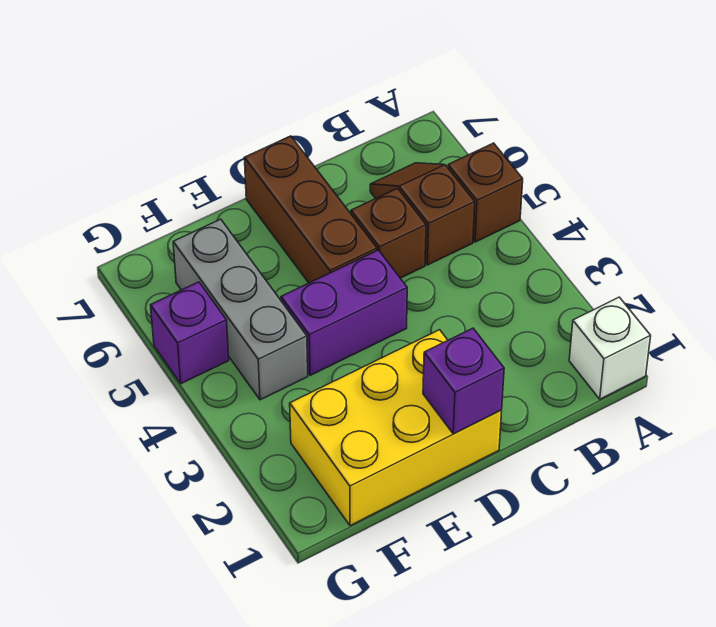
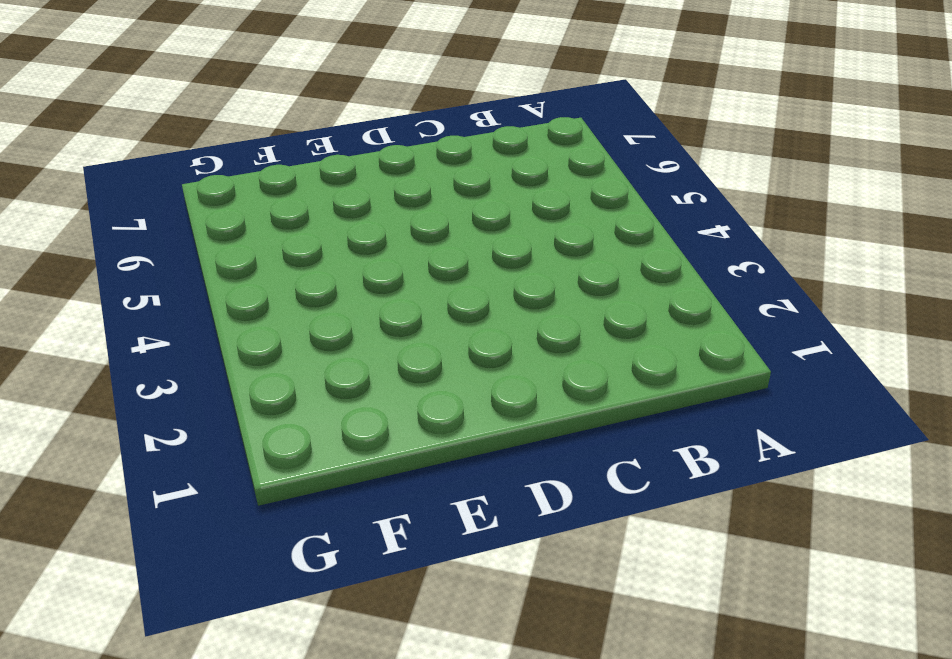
none -> white 1x1 brick [569,297,651,399]
none -> brown 1x1 brick [448,143,523,242]

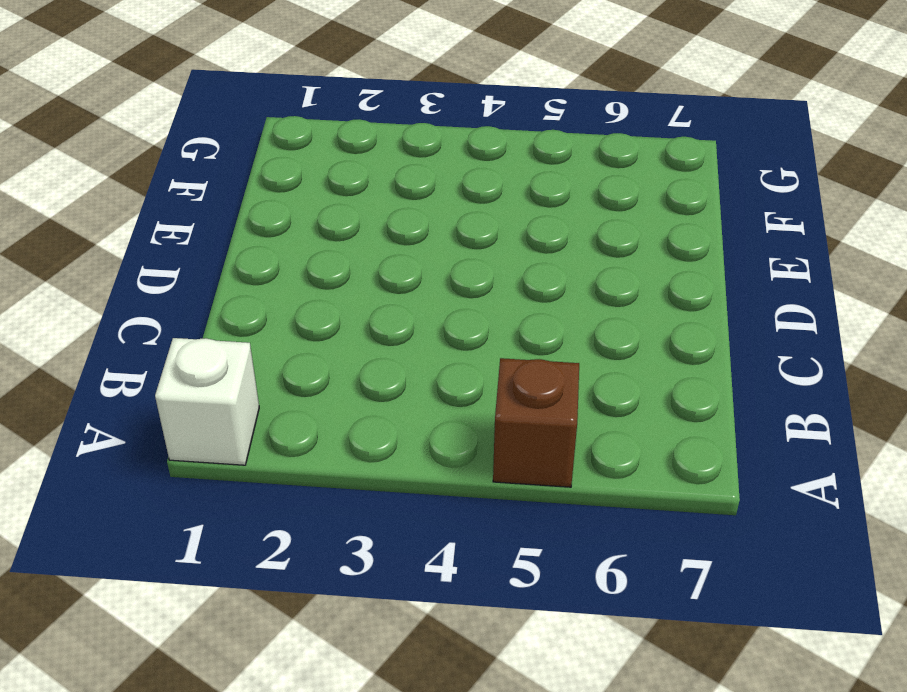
none -> brown 1x2 slope [370,163,475,265]
none -> brown 1x1 brick [351,188,426,278]

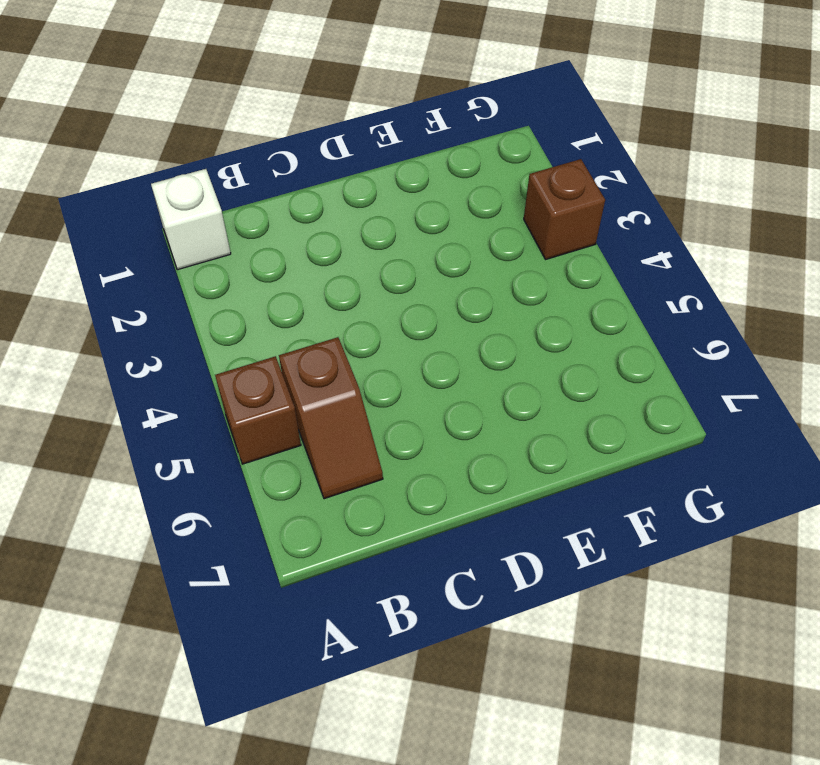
brown 1x1 brick [524,159,605,259] -> brown 1x1 brick moved to [351,188,426,278]
none -> yellow 2x3 brick [290,330,502,526]
none -> purple 1x2 brick [281,250,407,375]

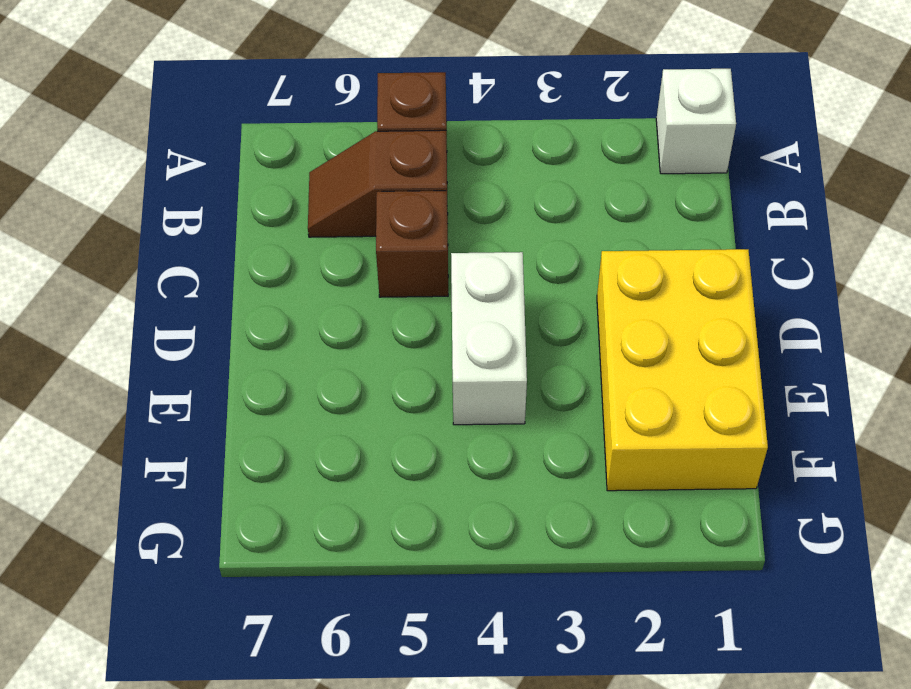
white 1x2 brick [451,252,527,425] -> purple 1x2 brick [281,250,407,375]
none -> brown 1x3 brick [245,136,377,283]
none -> grey 1x3 brick [173,219,308,400]

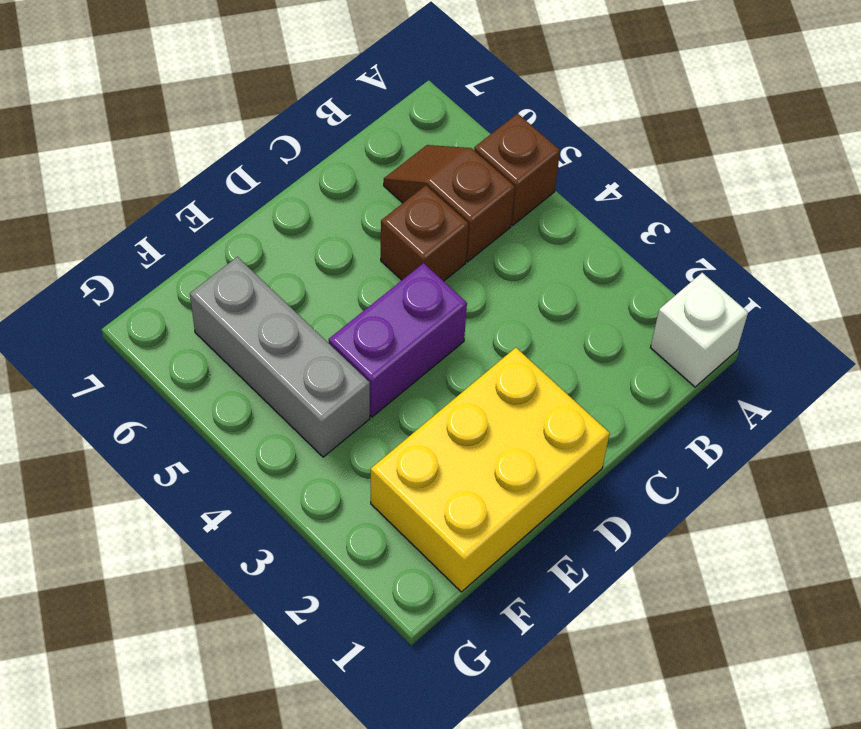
none -> brown 1x3 brick [245,136,377,283]
none -> purple 1x1 brick [151,282,229,384]

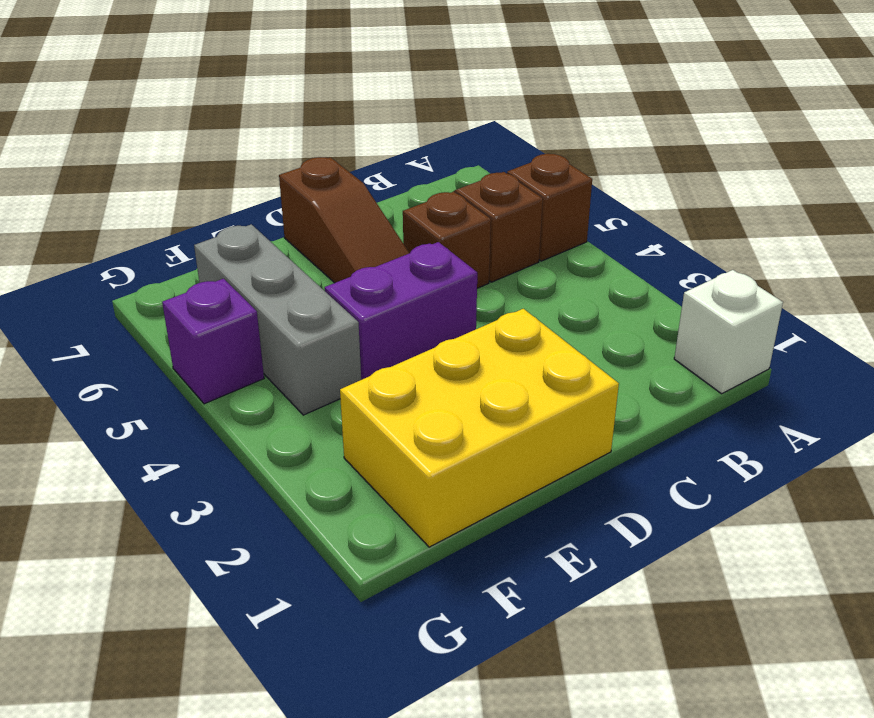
brown 1x3 slope [279,157,409,283] -> brown 1x3 brick [245,136,377,283]
none -> purple 1x1 brick [423,328,504,434]

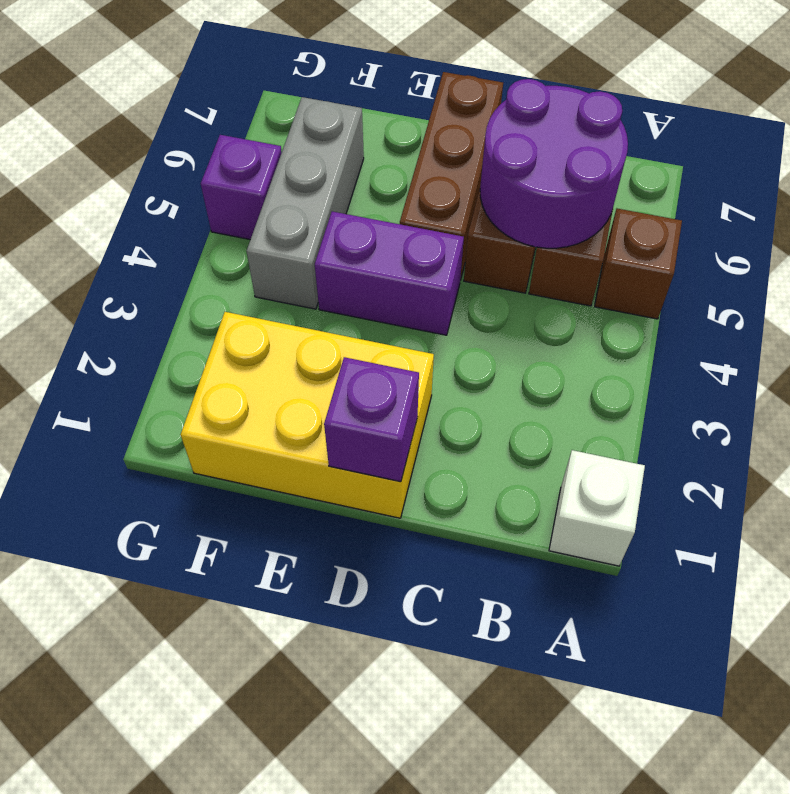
purple 2x2 round brick [480,79,628,248] -> none

